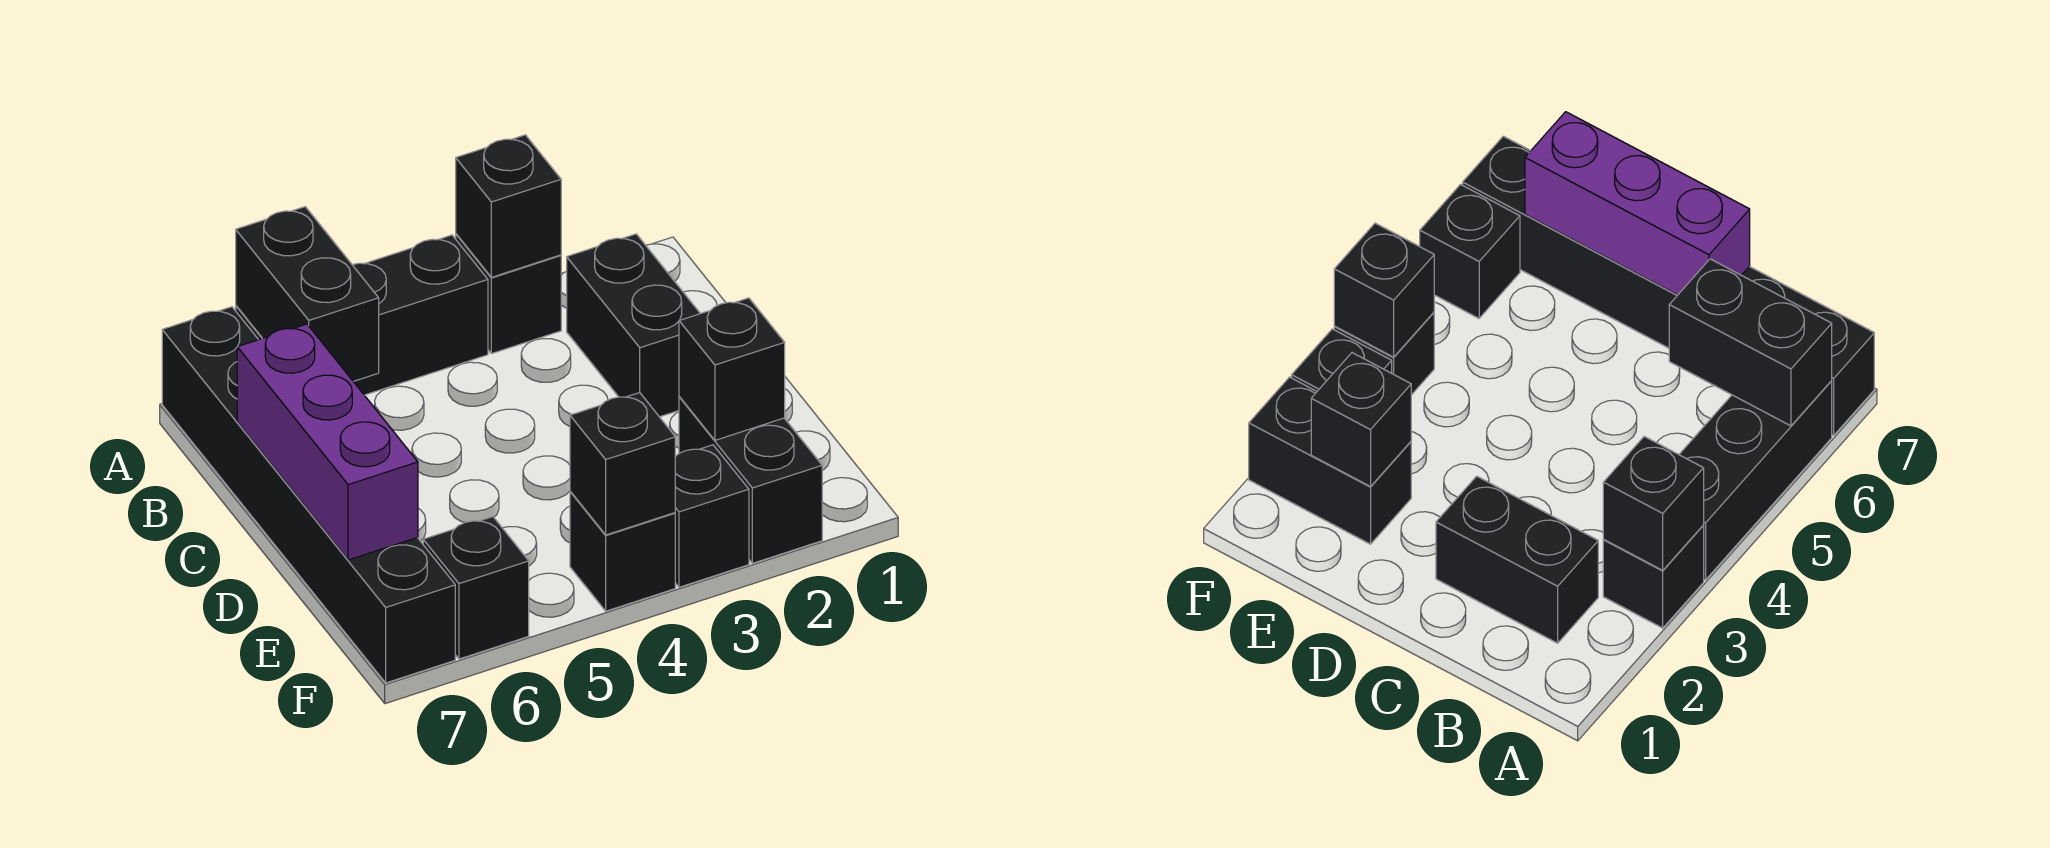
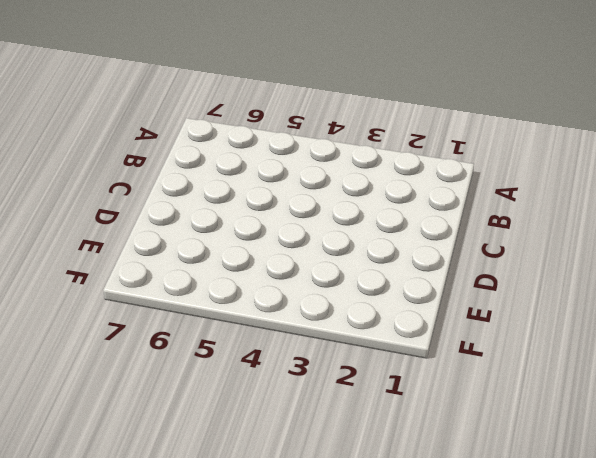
none -> black 1x1 brick [456,234,561,354]
none -> black 1x3 brick [236,235,488,395]
none -> black 1x6 brick [162,307,455,683]

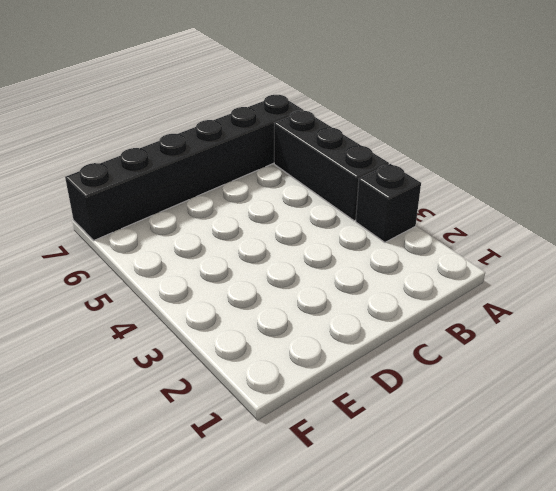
none -> black 1x2 brick [567,234,700,417]
none -> black 1x2 brick [679,397,822,563]
none -> black 1x1 brick [675,445,749,587]

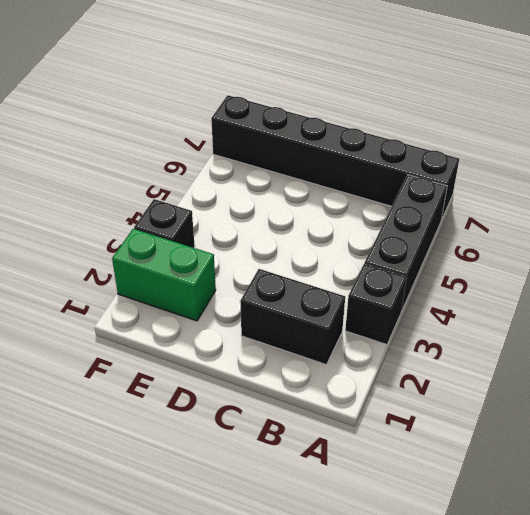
green 1x2 brick [112,229,216,321] -> black 1x2 brick [679,397,822,563]
none -> black 1x1 brick [570,491,675,611]
none -> black 1x1 brick [423,517,529,659]
none -> black 1x1 brick [456,135,561,277]

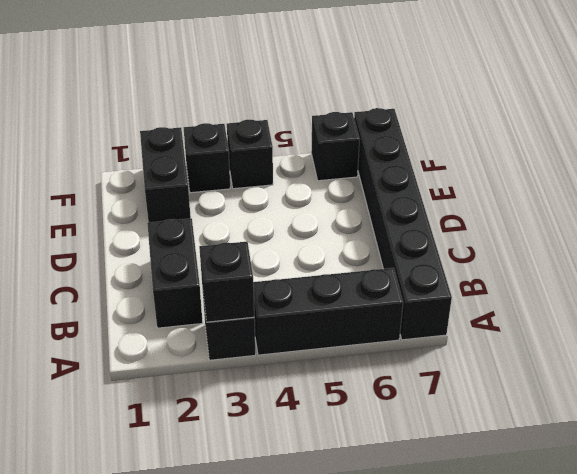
none -> black 1x2 brick [236,207,379,381]
none -> purple 1x3 brick [237,324,418,560]
none -> black 1x1 brick [679,298,785,440]

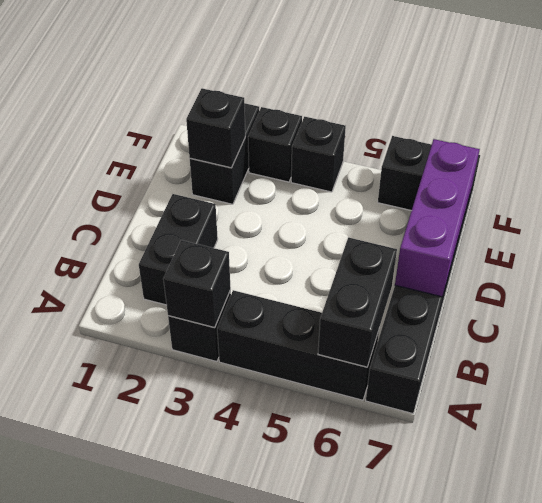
none -> black 1x1 brick [570,393,675,535]

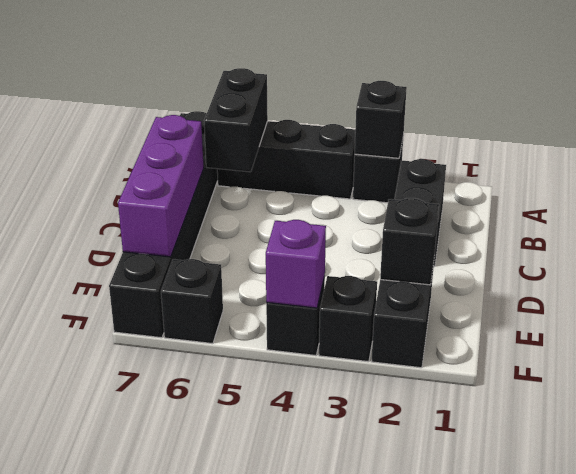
purple 1x1 brick [266,220,326,308] -> black 1x1 brick [570,393,675,535]

